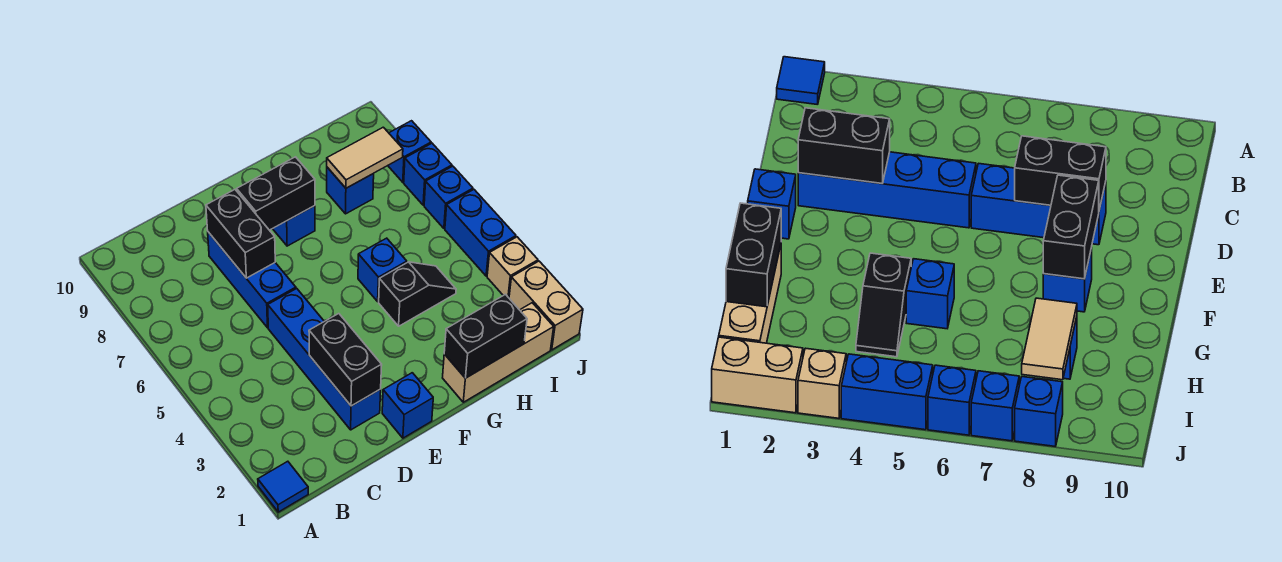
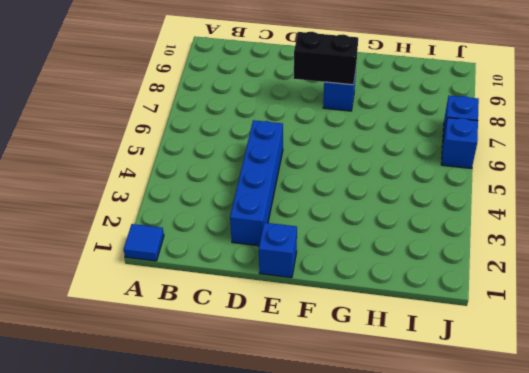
none -> blue 1x3 brick [208,232,296,328]
none -> tan 1x3 brick [443,303,554,402]
none -> black 1x2 slope [379,262,456,326]

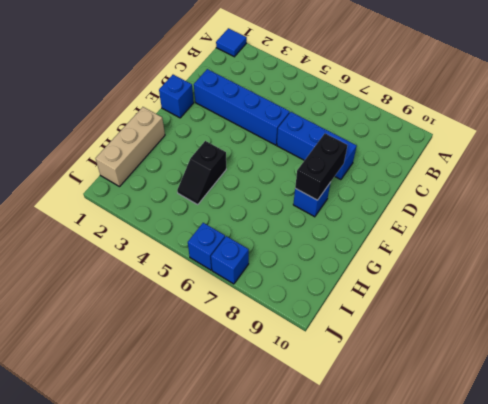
none -> blue 1x1 brick [358,238,407,302]
none -> blue 1x1 brick [327,167,374,214]
none -> tan 1x2 brick [509,261,583,350]

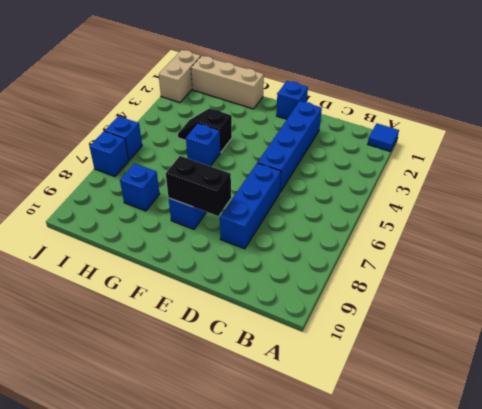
none -> tan 1x1 brick [487,237,538,298]
none -> blue 1x2 brick [445,190,516,276]
none -> blue 1x1 brick [388,121,431,182]

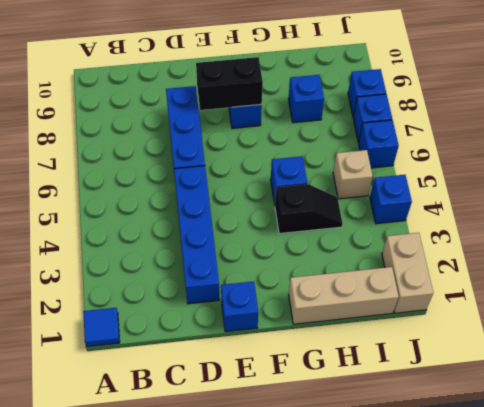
tan 1x1 brick [333,150,373,199] -> tan 1x1 brick moved to [487,237,538,298]
blue 1x1 brick [370,175,412,224] -> blue 1x2 brick [445,190,516,276]
none -> black 1x2 brick [309,314,382,406]
none -> black 1x2 brick [206,190,275,278]
none -> black 1x2 brick [444,294,527,378]

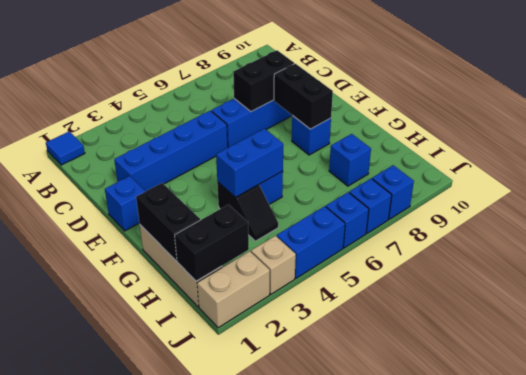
blue 1x2 brick [216,129,283,197] -> none
black 1x2 brick [175,205,249,281] -> black 1x2 brick moved to [309,314,382,406]
none -> tan 1x2 tile [327,127,403,188]

